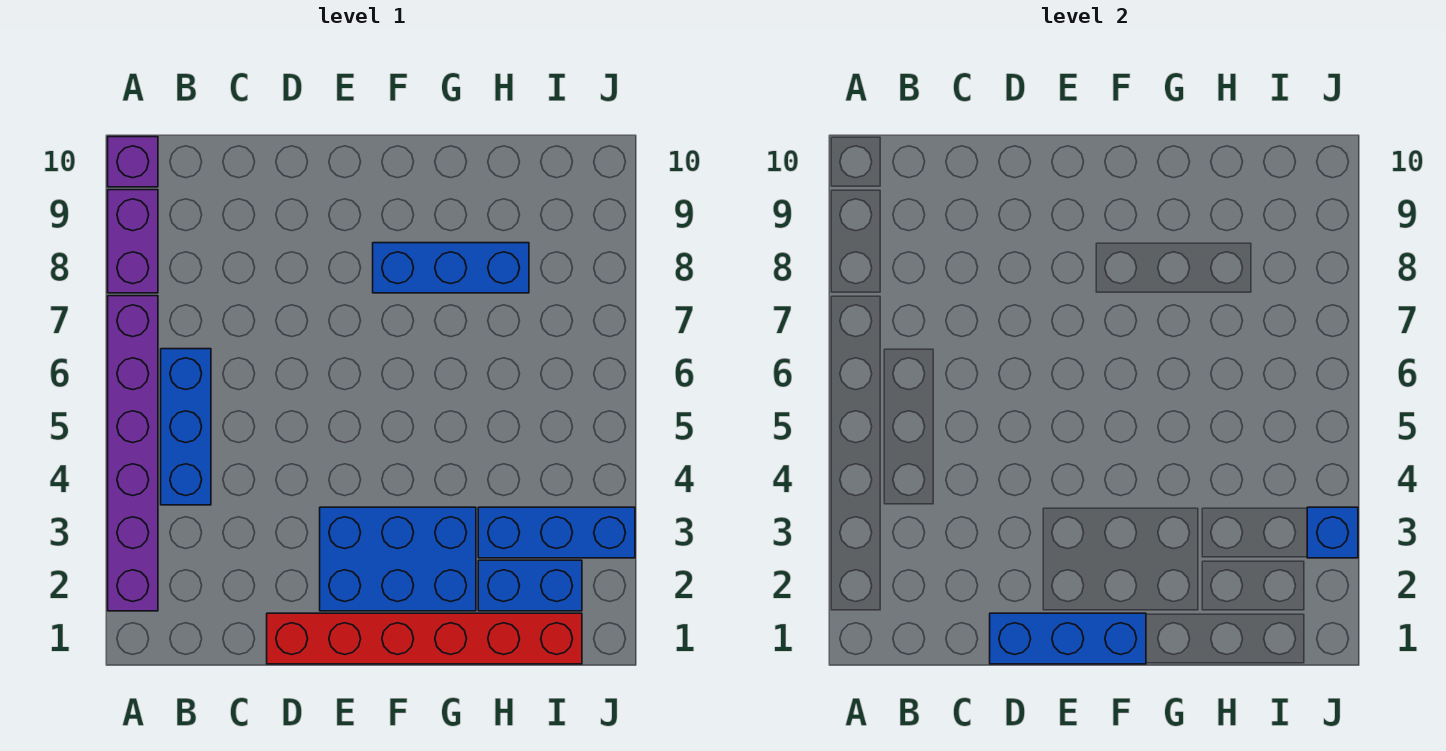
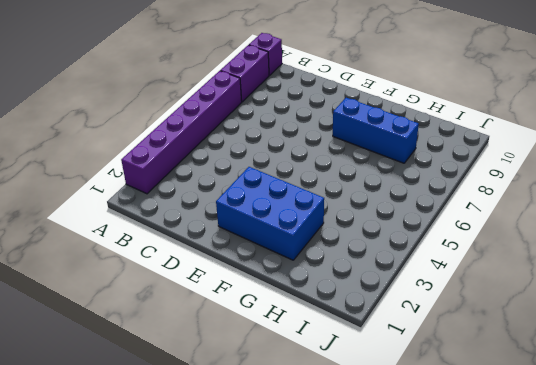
none -> blue 1x3 brick [161,349,211,505]
none -> red 1x6 brick [267,613,582,664]

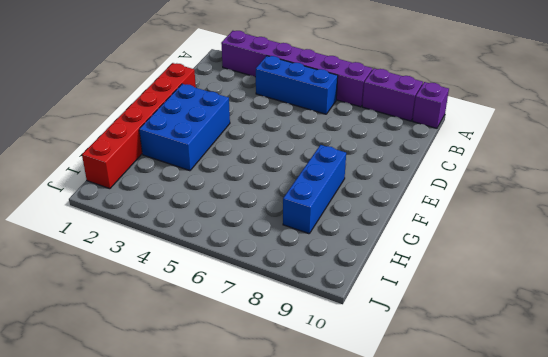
none -> blue 1x2 brick [478,560,582,611]
none -> blue 1x3 brick [478,507,635,558]

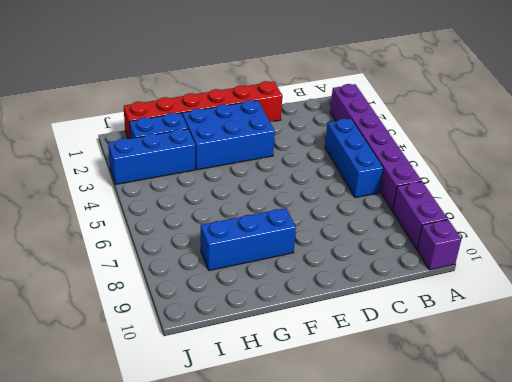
none -> blue 1x3 brick [990,613,1146,664]
none -> blue 1x1 brick [1307,507,1358,558]

